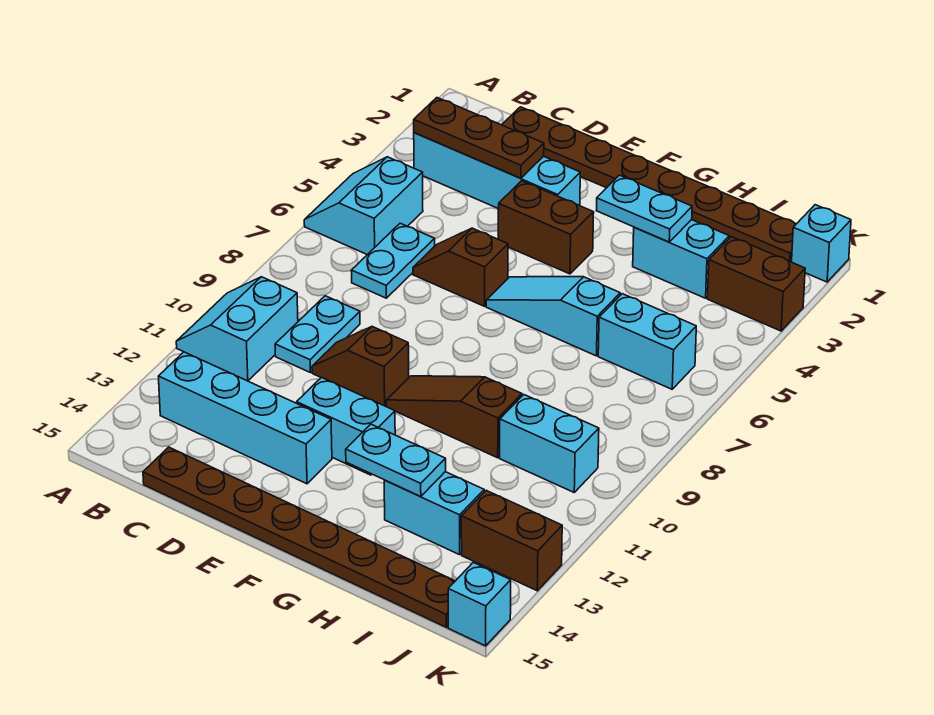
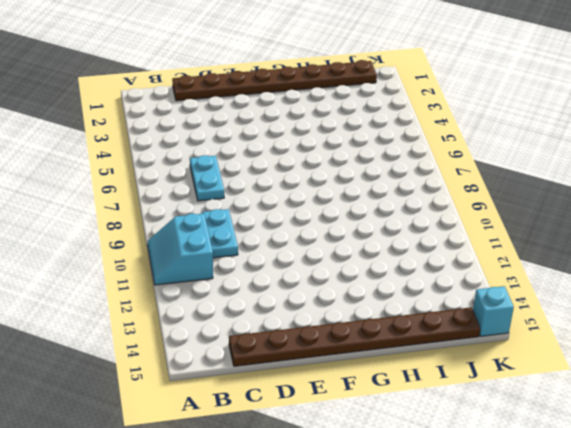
none -> cyan 2x2 slope [304,157,423,255]
none -> cyan 1x4 brick [414,133,580,209]
none -> cyan 1x4 brick [158,352,332,484]

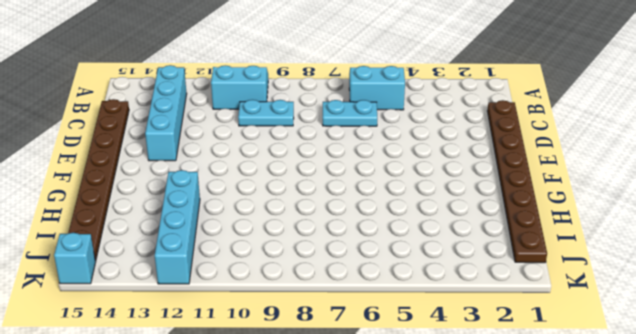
cyan 1x4 brick [155,170,200,284] -> cyan 1x4 brick moved to [414,133,580,209]
none -> brown 1x2 slope [413,228,508,306]
none -> brown 1x2 slope [312,327,409,406]
none -> brown 1x2 brick [498,181,594,274]

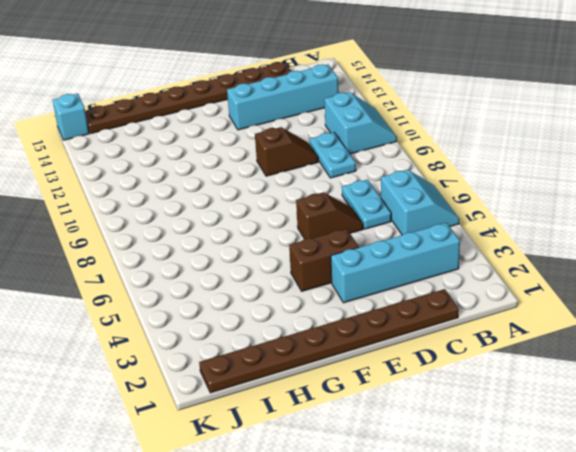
none -> cyan 1x2 brick [297,377,395,475]
none -> cyan 1x3 slope [486,277,620,356]
none -> brown 1x3 slope [386,376,522,458]

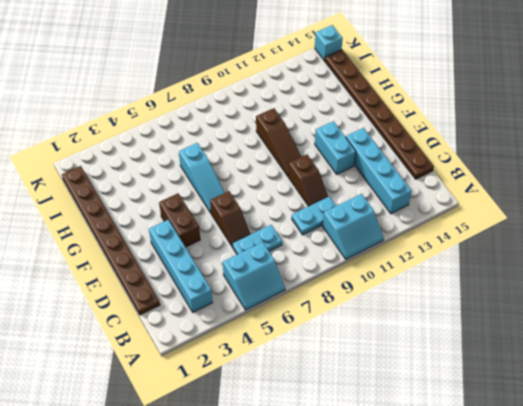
none -> cyan 1x2 brick [633,220,729,298]
none -> cyan 1x2 brick [384,472,484,555]
none -> cyan 1x2 brick [598,294,696,389]

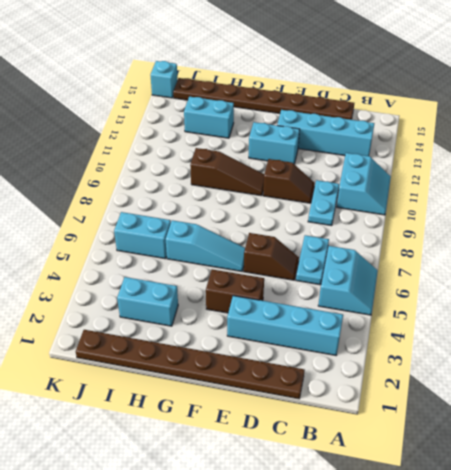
none -> cyan 1x2 brick [500,395,599,492]
none -> brown 1x2 brick [707,237,805,331]
none -> brown 1x2 brick [461,490,562,591]

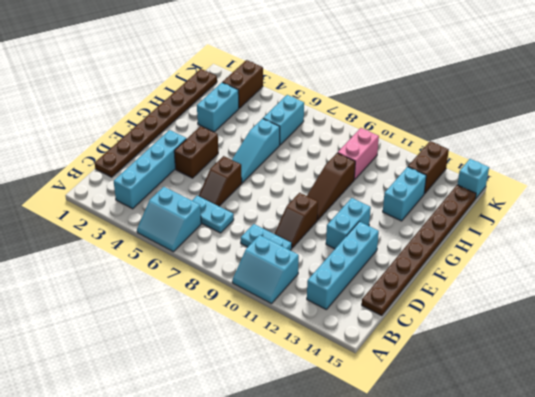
pink 1x2 brick [338,128,379,180] -> cyan 1x2 brick [500,395,599,492]
none -> cyan 1x1 brick [792,205,851,282]
none -> brown 1x3 plate [414,98,544,178]
none -> cyan 1x2 plate [596,175,692,242]

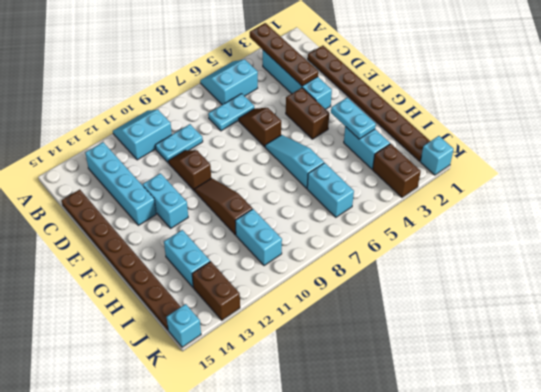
brown 1x4 plate [250,23,318,86] -> brown 1x3 plate [414,98,544,178]
none -> cyan 1x2 plate [346,424,446,496]

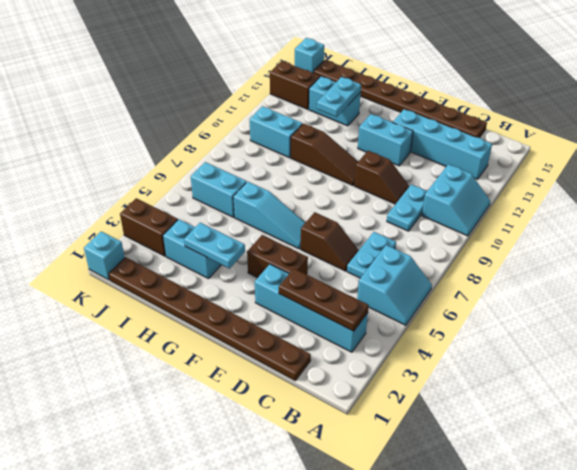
cyan 1x2 plate [317,77,361,117] -> cyan 1x2 plate turned to [346,424,446,496]

